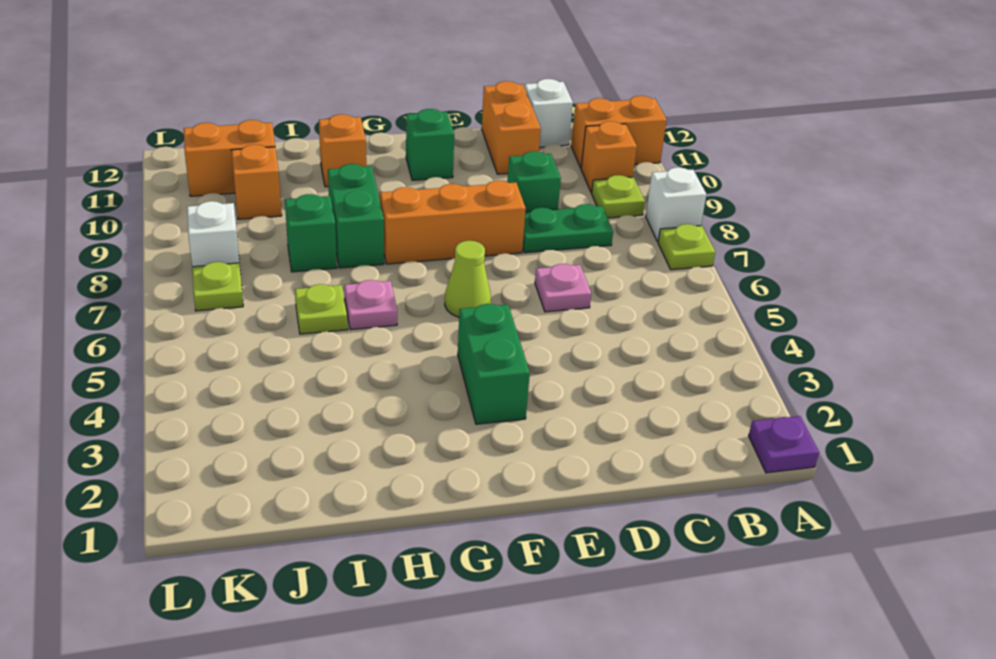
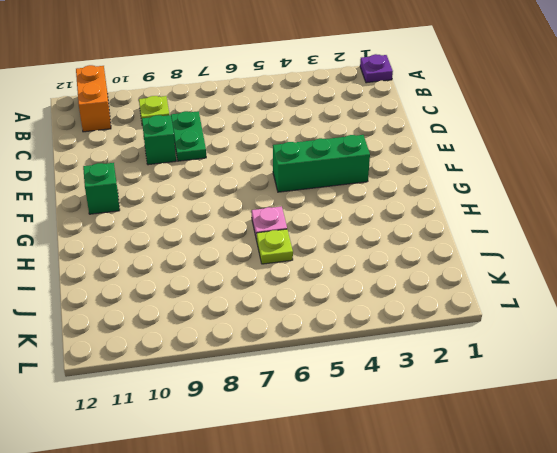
green 1x3 brick [273,135,370,192] -> green 1x2 brick [458,304,530,424]
none -> lime 1x1 plate [658,224,715,270]
none -> white 1x1 brick [646,167,707,242]
none -> orange 1x1 brick [581,121,637,193]

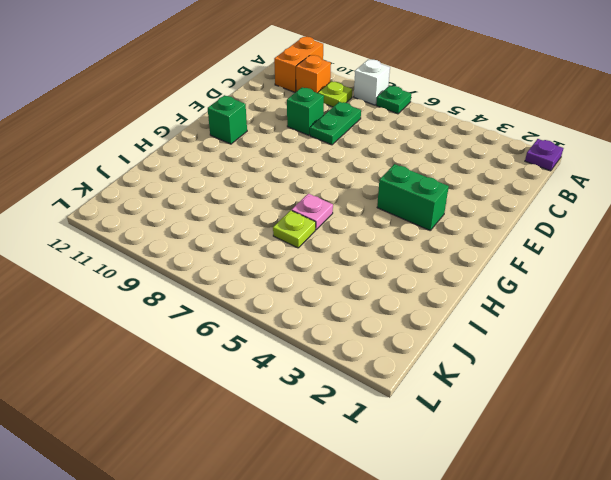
green 1x1 plate [376,86,411,114] -> lime 1x1 plate [658,224,715,270]
none -> white 1x1 brick [525,79,573,147]
none -> pink 1x1 plate [535,264,591,312]
none -> orange 1x2 brick [482,81,541,174]

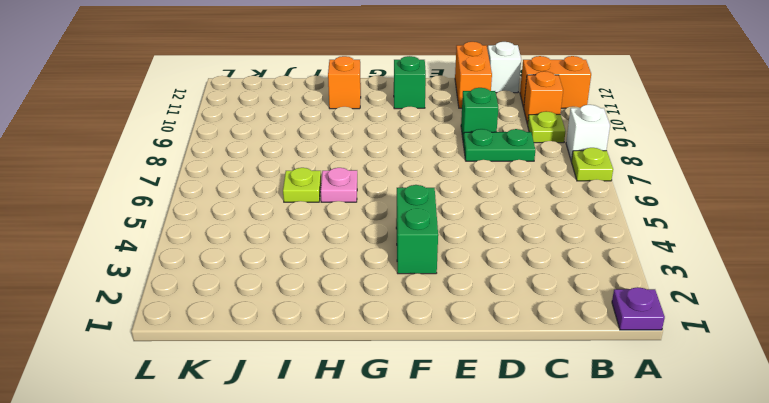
none -> pink 1x1 plate [535,264,591,312]
none -> orange 1x3 brick [380,180,526,264]
none -> lime 1x1 cone [445,241,491,317]

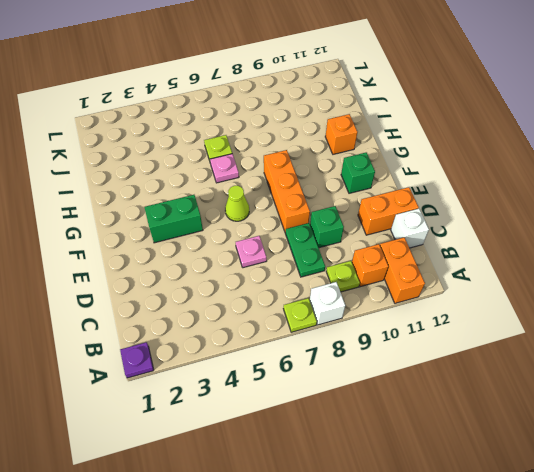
none -> green 1x2 brick [328,164,384,268]
none -> green 1x1 brick [285,194,337,272]
none -> orange 1x1 brick [231,145,282,219]

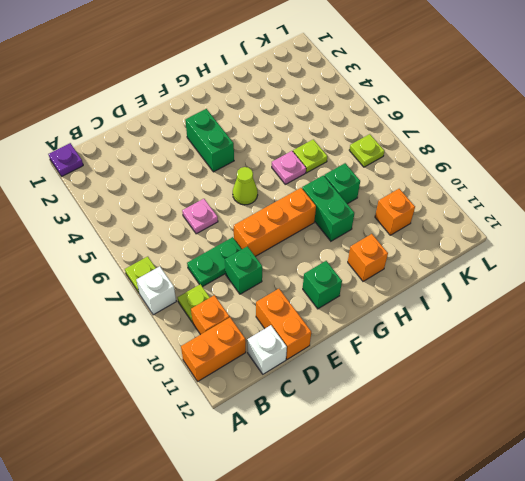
none -> orange 1x2 brick [184,120,275,196]
none -> white 1x1 brick [187,201,240,267]

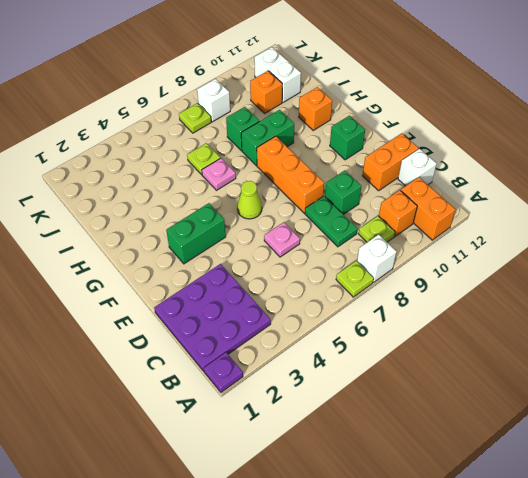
purple 3x3 plate [154,264,271,371] -> none
white 1x2 brick [254,47,301,102] -> orange 1x2 brick [184,120,275,196]

